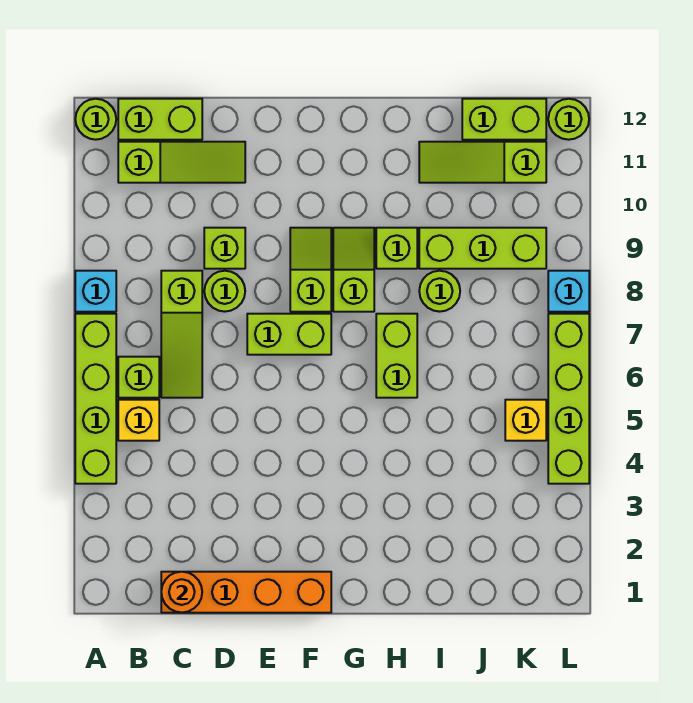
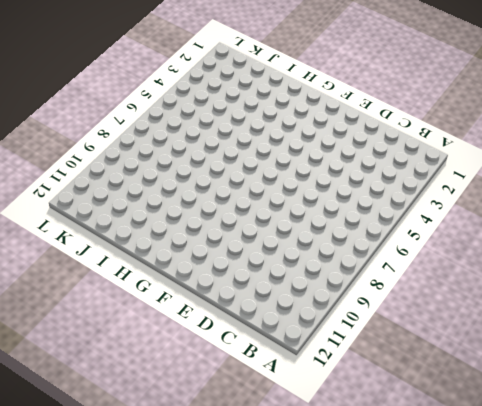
none -> lime 1x4 brick [75,314,116,484]
none -> cyan 1x1 brick [75,271,116,312]
none -> lime 1x1 round brick [75,99,116,140]

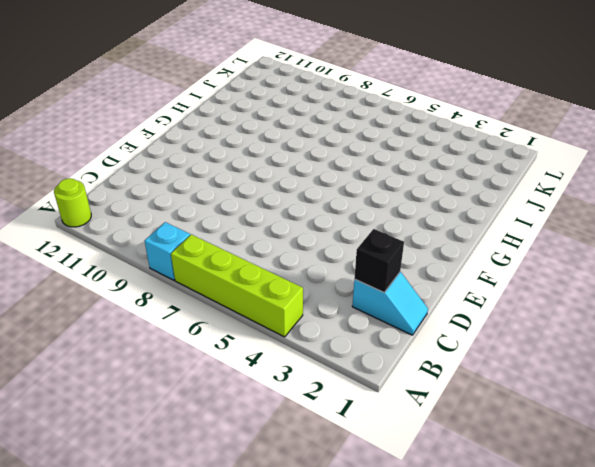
cyan 1x2 slope [352,272,428,335] -> orange 1x4 brick [161,572,331,613]
black 1x1 brick [354,229,404,292] -> none
none -> yellow 1x1 brick [118,400,159,441]
none -> lime 1x1 brick [118,357,159,398]
none -> lime 1x3 slope [118,142,245,183]

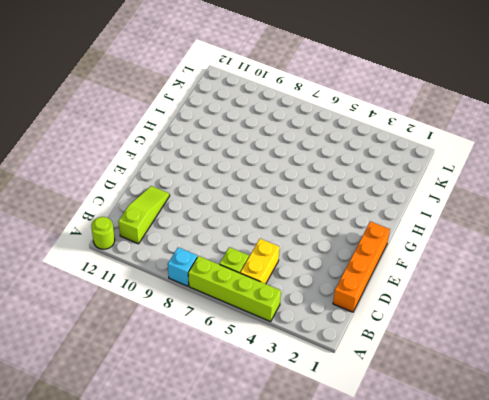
yellow 1x2 brick [240,239,279,284] -> yellow 1x1 brick [118,400,159,441]
none -> lime 1x2 brick [118,99,202,140]
none -> lime 1x3 slope [161,271,202,398]
none -> lime 1x1 round brick [204,271,245,312]

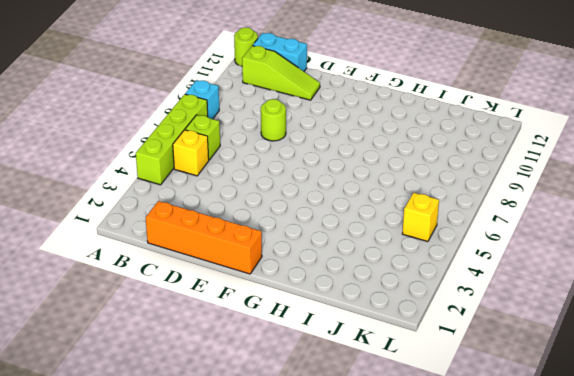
cyan 1x2 brick [253,33,307,71] -> lime 1x2 brick [118,99,202,140]
none -> lime 1x3 slope [161,271,202,398]
none -> lime 1x1 brick [204,228,245,269]
none -> lime 1x2 brick [247,314,331,355]

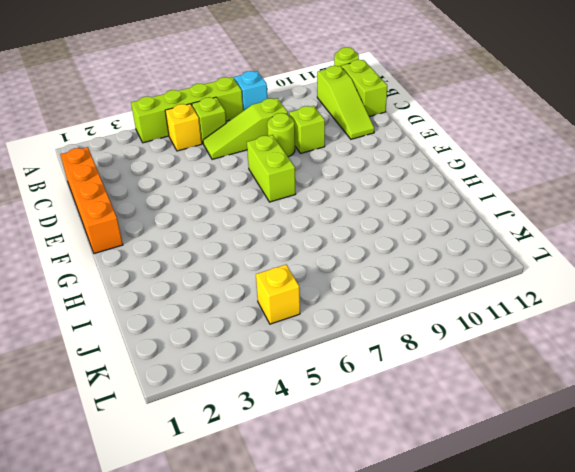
none -> lime 1x2 slope [290,228,331,312]
none -> lime 1x2 slope [333,228,374,312]
none -> lime 1x2 brick [376,314,417,398]

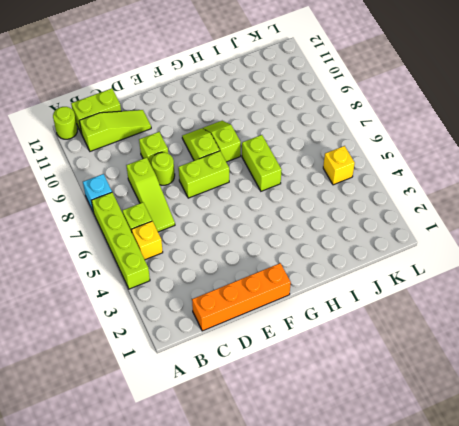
none -> lime 1x1 brick [376,228,417,269]
none -> lime 1x1 round brick [419,271,460,312]
none -> lime 1x3 brick [419,228,546,269]

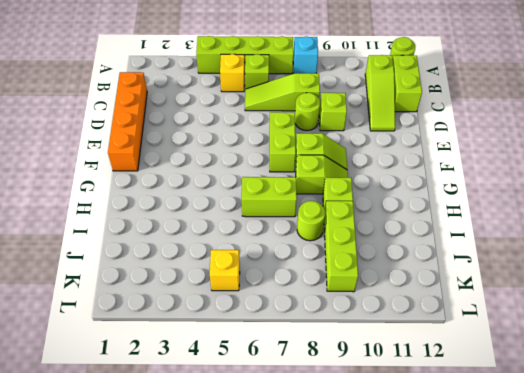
none -> lime 1x3 slope [419,142,546,183]
none -> lime 1x2 brick [462,99,546,140]
none -> lime 1x4 brick [548,314,589,484]

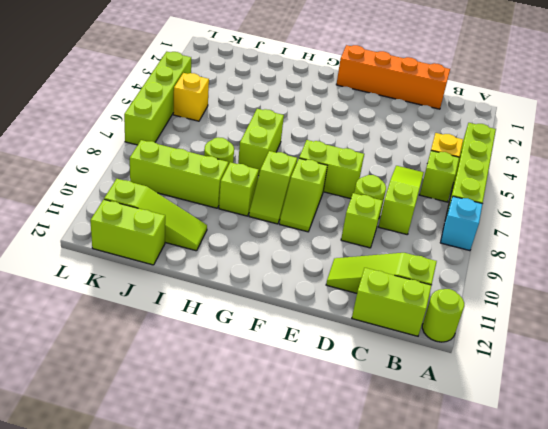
none -> cyan 1x1 brick [548,271,589,312]
none -> lime 1x1 round brick [548,99,589,140]
none -> orange 1x1 round brick [161,572,202,613]

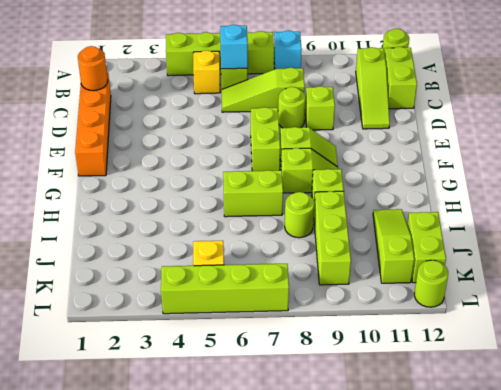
cyan 1x1 brick [220,25,248,69] -> cyan 1x1 brick moved to [548,271,589,312]

